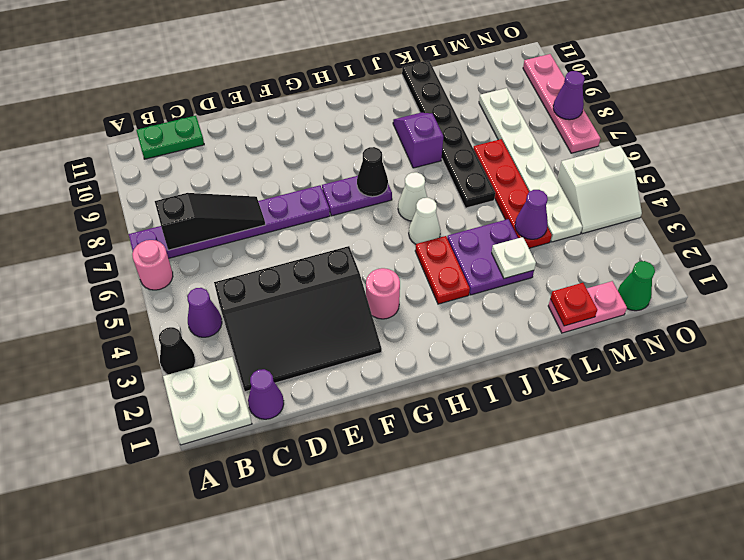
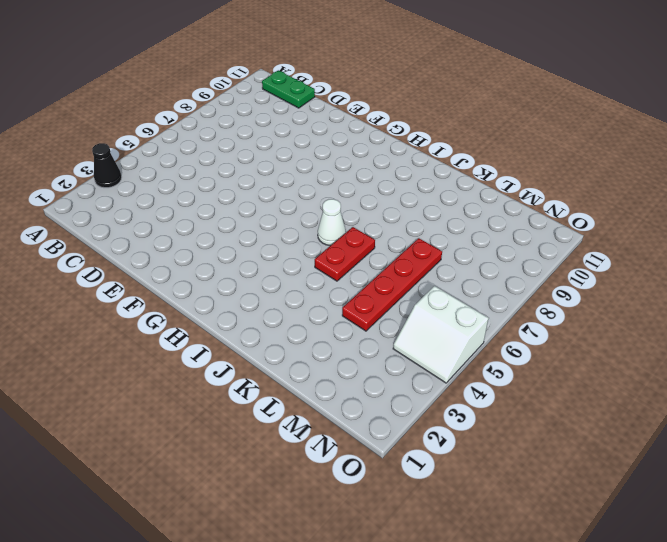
red 1x2 plate [315,227,375,281] -> red 1x2 plate moved to [415,236,470,304]
none -> white 2x2 plate [163,357,252,445]
none -> pink 1x1 round brick [132,240,173,290]
none -> purple 1x6 plate [129,185,330,258]

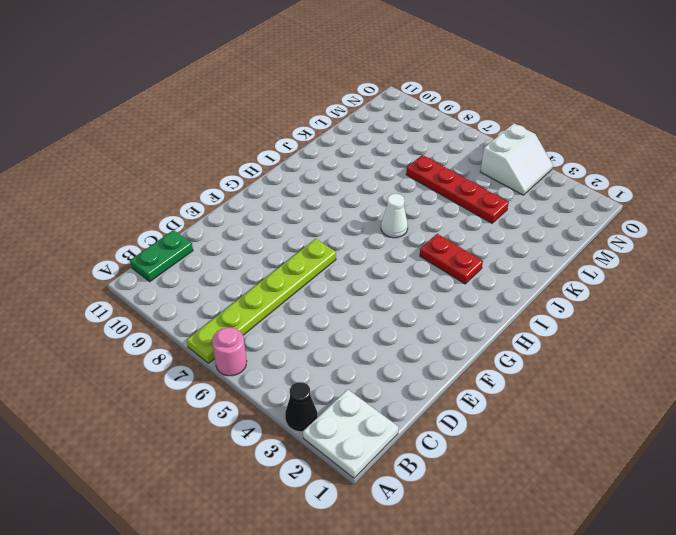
lime 1x6 plate [187,239,336,363] -> purple 1x6 plate [129,185,330,258]
none -> purple 1x1 cone [188,288,222,337]
none -> purple 1x1 cone [248,369,284,419]
none -> black 3x4 slope [214,246,382,392]

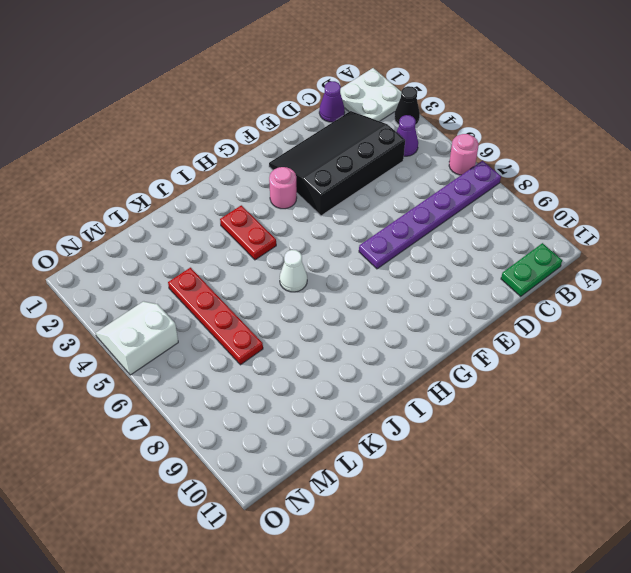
none -> purple 1x2 plate [322,176,392,216]
none -> white 1x1 cone [409,198,441,244]
none -> purple 2x2 plate [447,219,534,295]

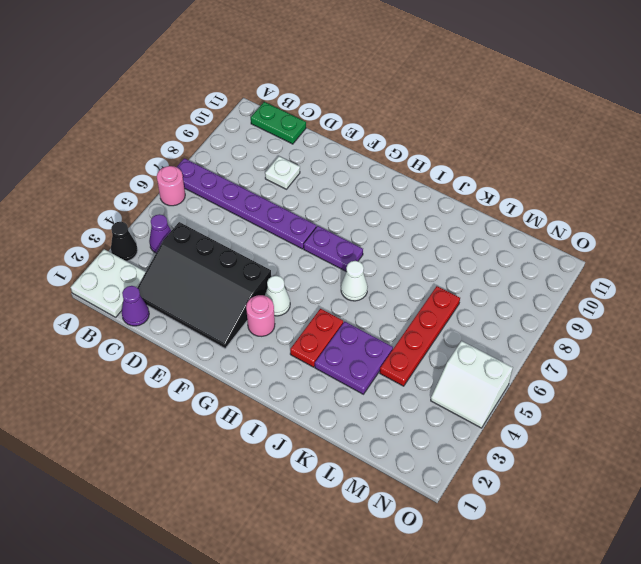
white 1x1 plate [265,156,300,189] -> white 1x1 plate moved to [492,237,536,279]
white 1x1 cone [265,276,290,316] -> white 1x1 cone moved to [409,198,441,244]
none -> purple 1x2 slope [393,113,443,168]
none -> black 1x6 plate [402,60,495,208]
none -> pink 1x2 plate [548,281,627,333]

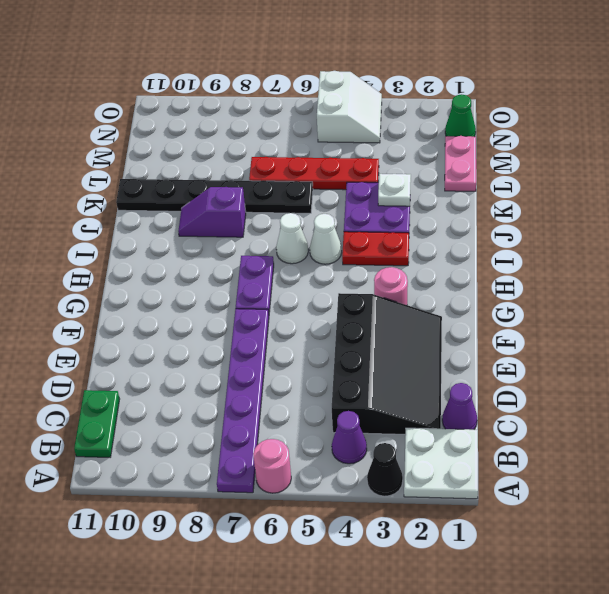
none -> white 1x6 plate [479,88,583,242]
none -> pink 1x4 plate [523,54,600,153]
none -> black 1x3 slope [155,193,265,250]

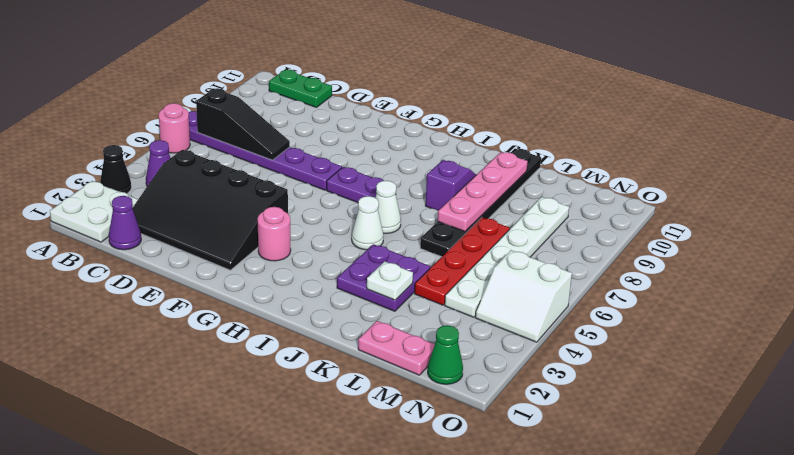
pink 1x4 plate [438,152,528,231] -> pink 1x4 plate moved to [523,54,600,153]
none -> red 1x2 plate [415,236,470,304]
none -> black 1x1 cone [357,147,388,197]
none -> red 1x1 plate [550,283,597,326]

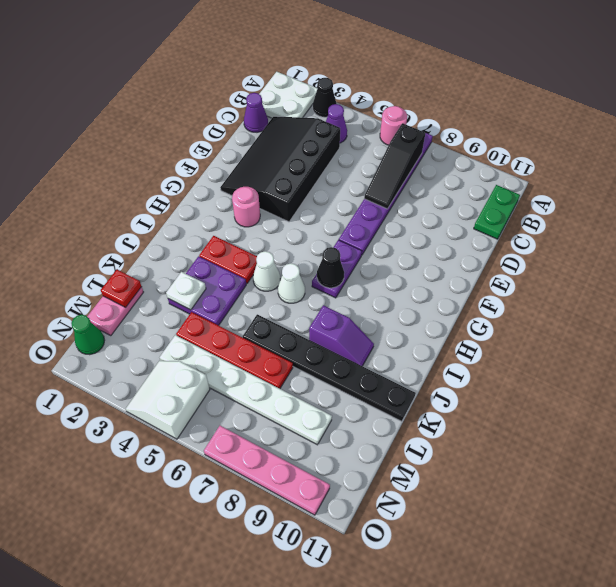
none -> purple 1x1 cone [515,190,548,239]
none -> purple 1x1 cone [553,71,585,120]

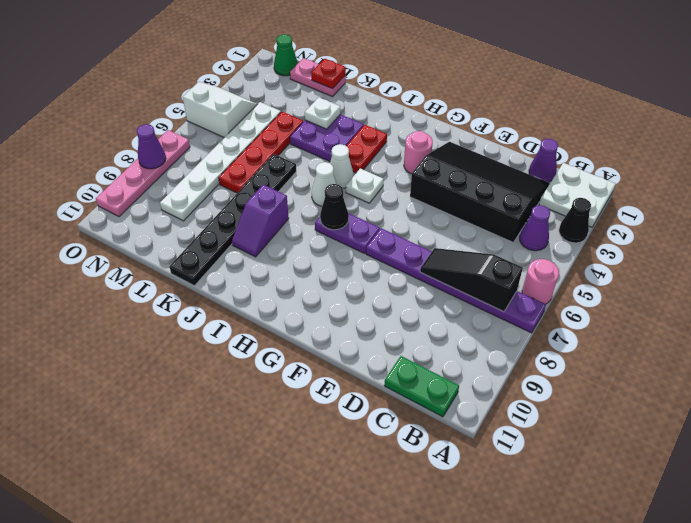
white 1x1 plate [346,169,383,203] -> none
none -> purple 1x1 cone [515,190,548,239]

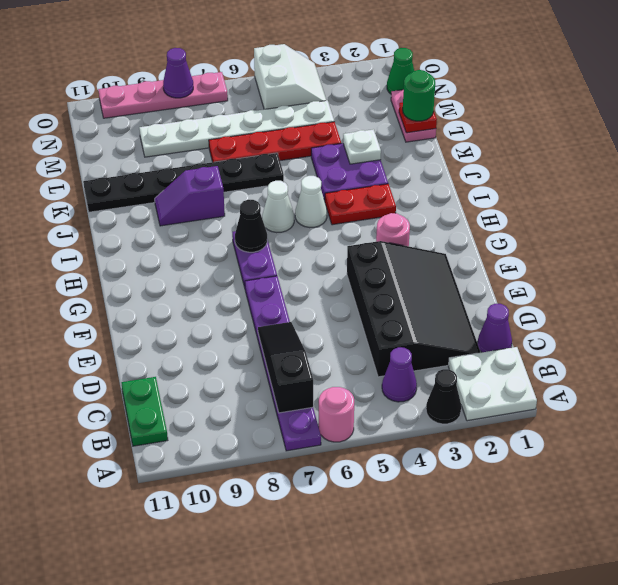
green 1x1 round brick [403,70,435,121] -> none
none -> purple 1x1 cone [515,190,548,239]

